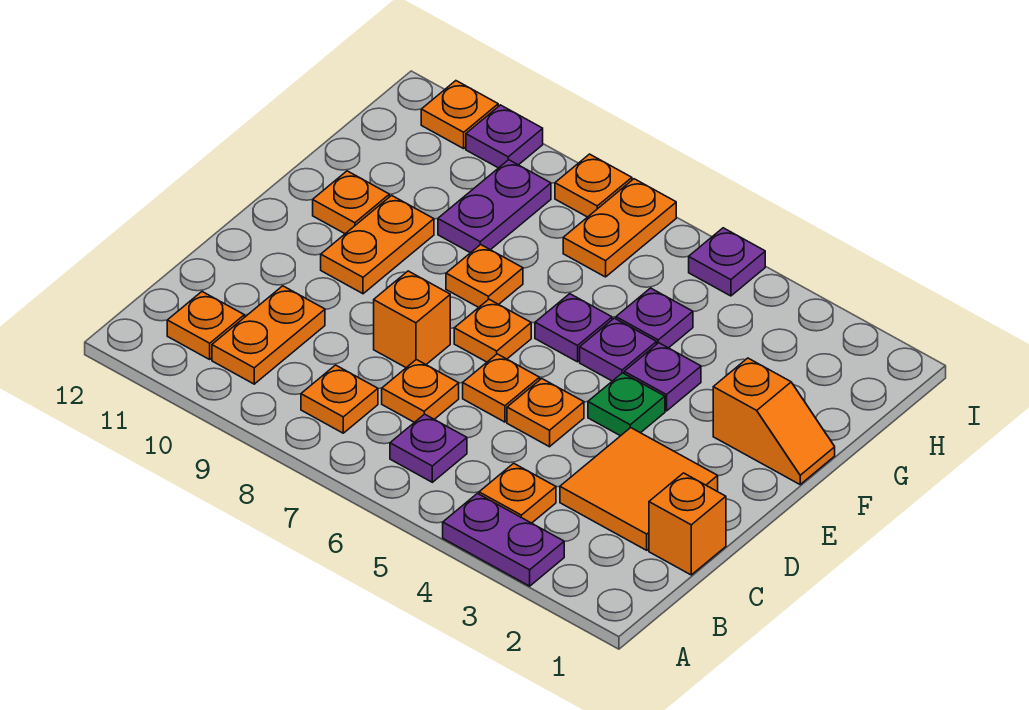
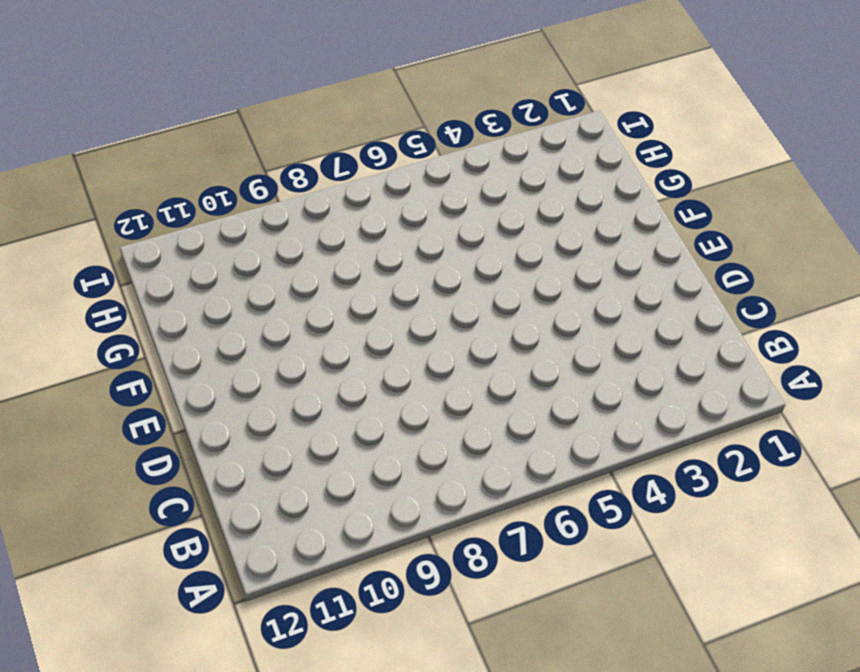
none -> purple 1x2 plate [443,493,564,586]
none -> orange 1x1 plate [479,463,556,523]
none -> purple 1x1 plate [390,414,467,482]

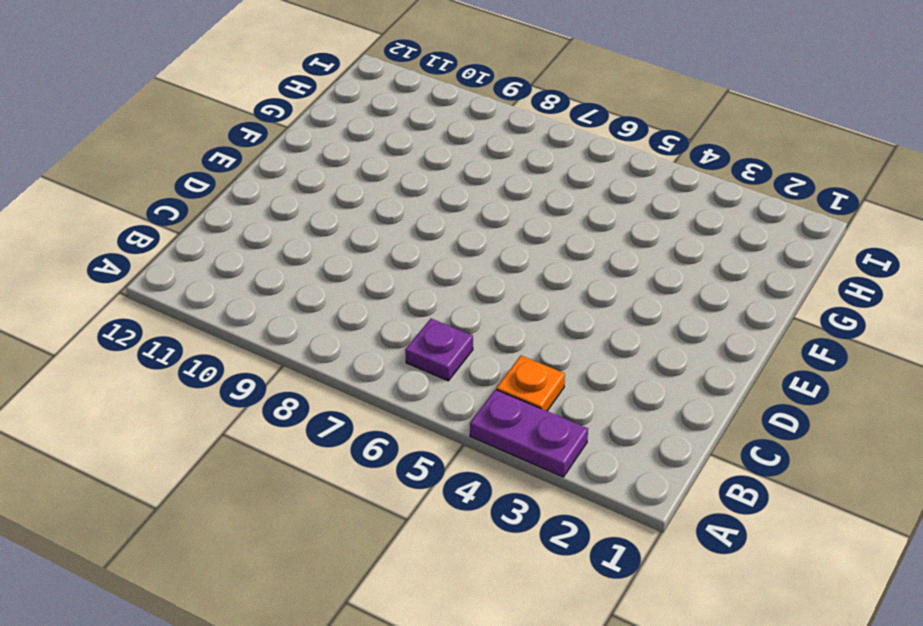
none -> orange 1x1 plate [301,365,378,433]
none -> orange 1x2 plate [212,286,325,384]
none -> orange 1x1 plate [167,292,244,359]

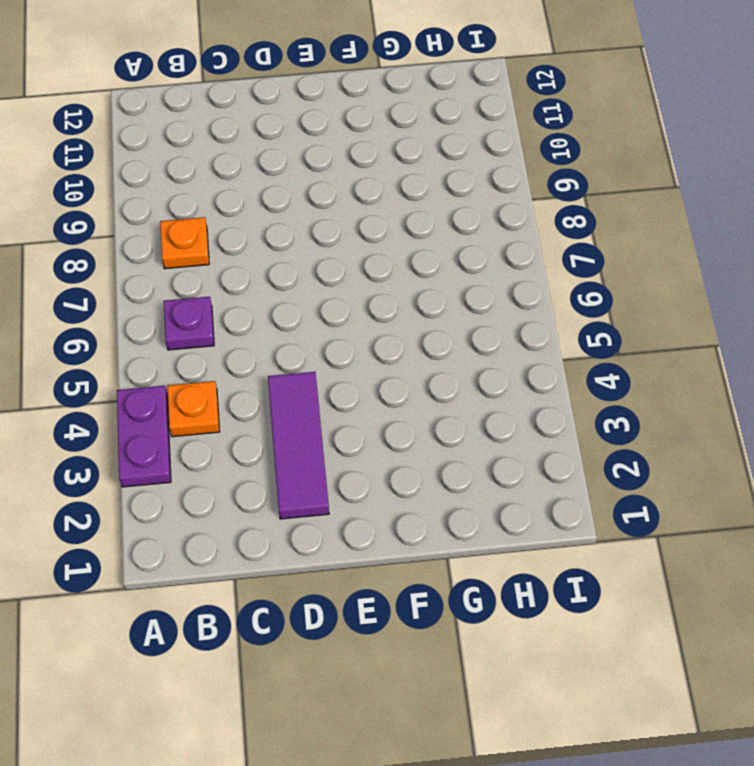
purple 1x3 tile [268,372,329,519] -> orange 2x2 tile [560,428,718,550]
none -> orange 1x2 plate [212,286,325,384]
none -> orange 1x1 plate [167,292,244,359]
none -> orange 1x1 brick [649,473,726,575]

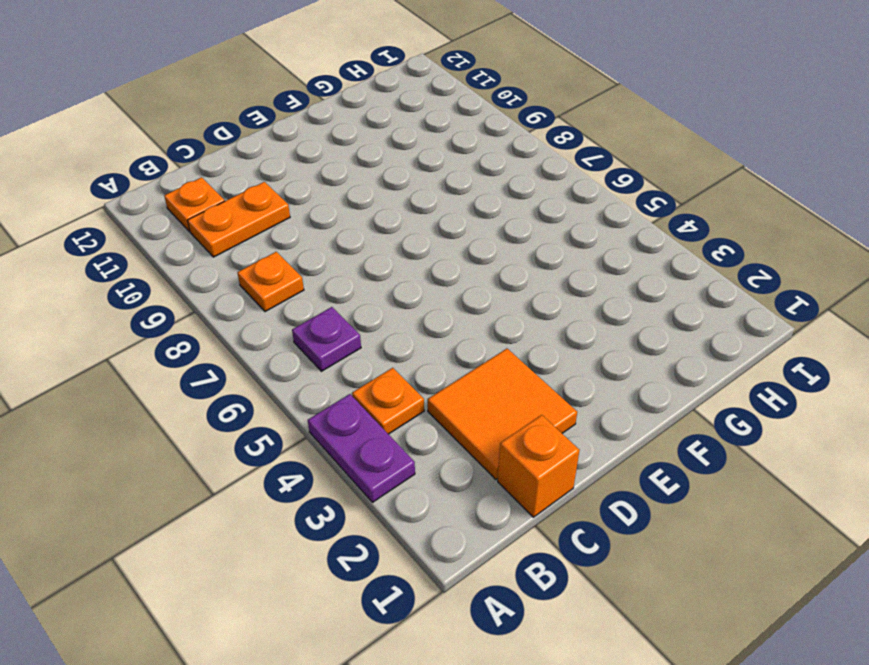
none -> orange 1x1 plate [382,360,459,422]
none -> orange 1x1 plate [507,379,584,447]
none -> orange 1x1 plate [463,354,540,422]

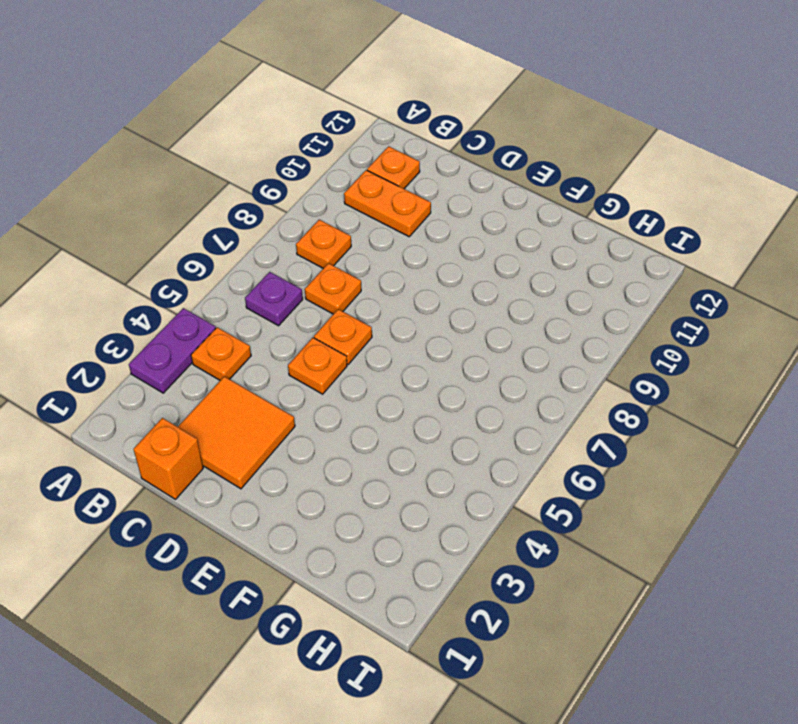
none -> orange 1x1 brick [374,271,450,368]
none -> green 1x1 plate [588,373,665,436]
none -> orange 1x1 plate [454,299,531,362]

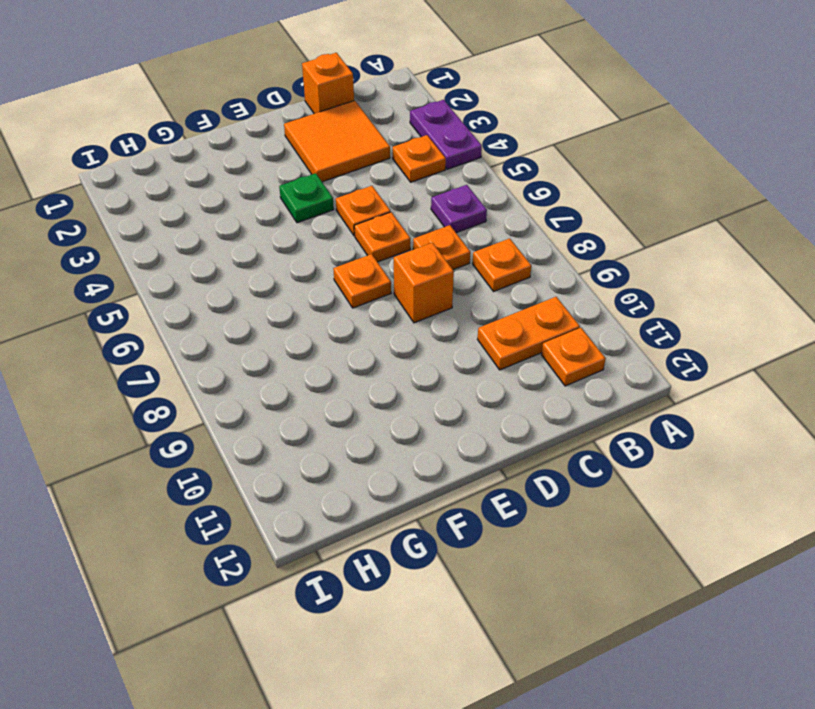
none -> orange 1x2 plate [321,195,434,294]
none -> orange 1x2 slope [713,358,835,484]
none -> purple 1x1 plate [624,343,701,411]

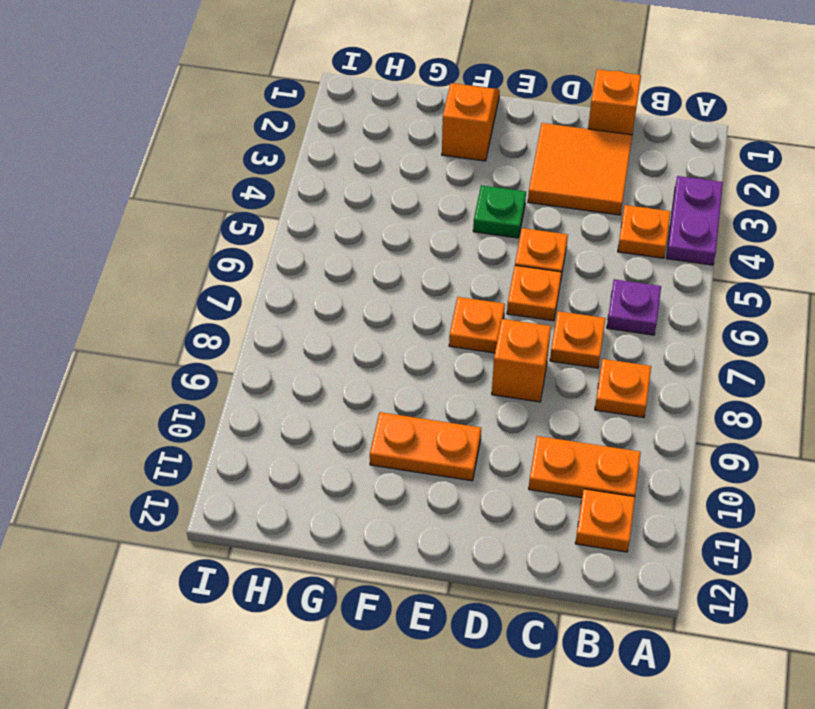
none -> purple 1x1 plate [624,343,701,411]
none -> purple 1x1 plate [580,318,657,381]
none -> purple 1x1 plate [535,294,612,362]

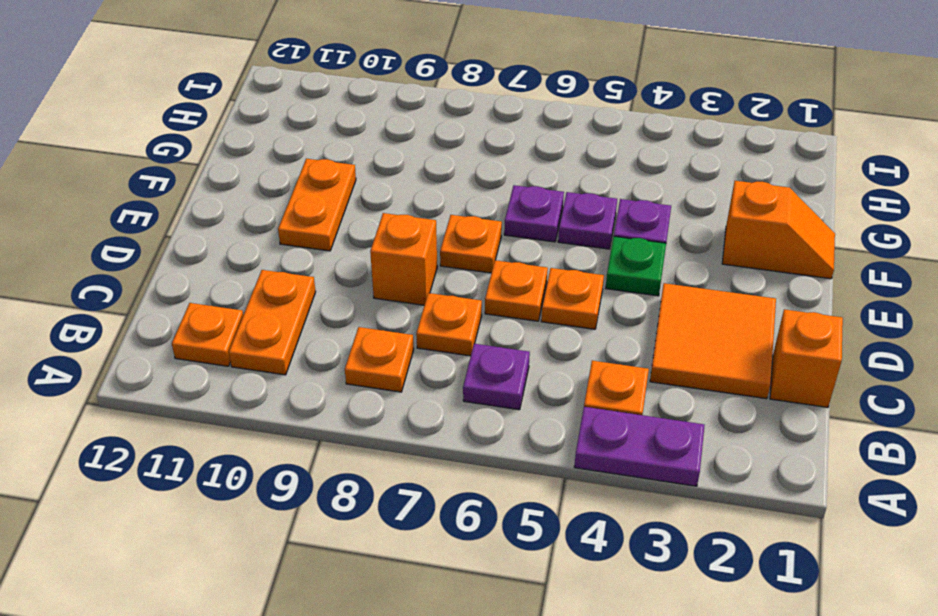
none -> orange 1x1 plate [446,245,523,307]
none -> orange 1x1 plate [313,171,389,234]
none -> purple 1x1 plate [616,288,693,348]

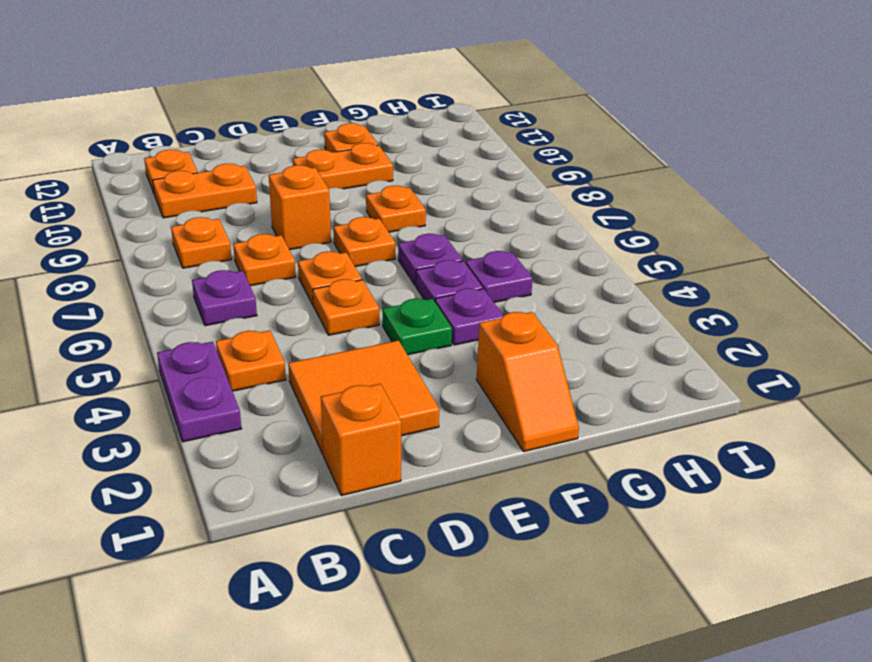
none -> purple 1x2 plate [438,160,551,253]
none -> orange 1x2 plate [563,179,676,277]
none -> purple 1x1 plate [689,228,765,296]

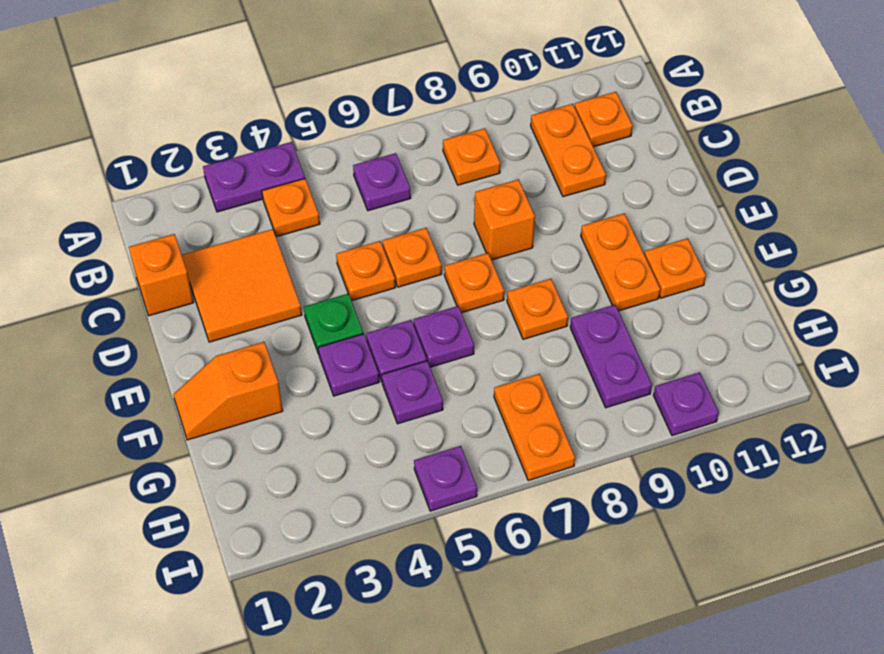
none -> orange 1x1 plate [382,360,459,422]
none -> orange 1x1 plate [555,154,632,217]
none -> orange 1x1 plate [421,81,498,149]

